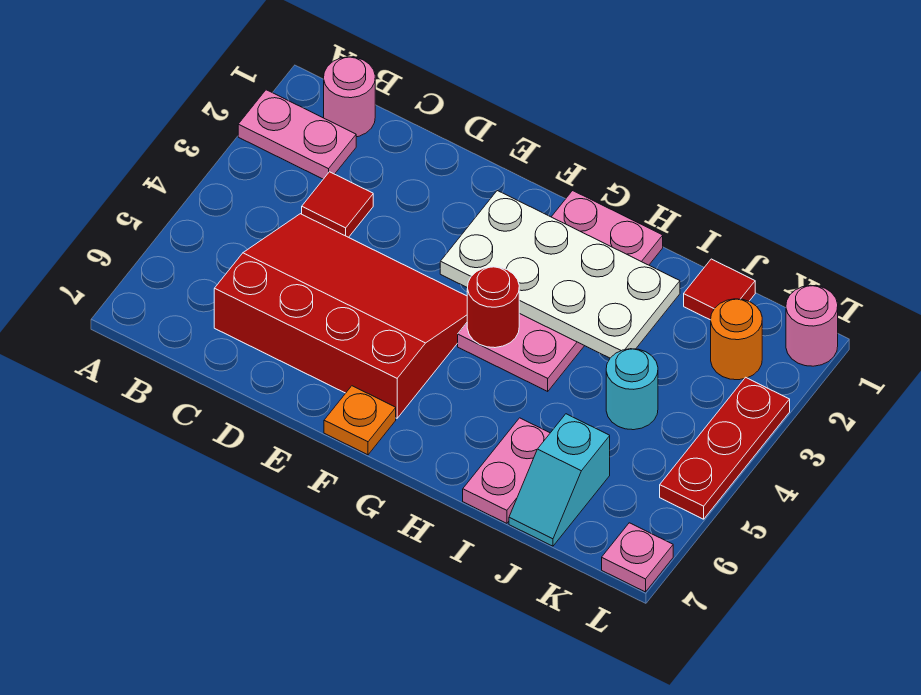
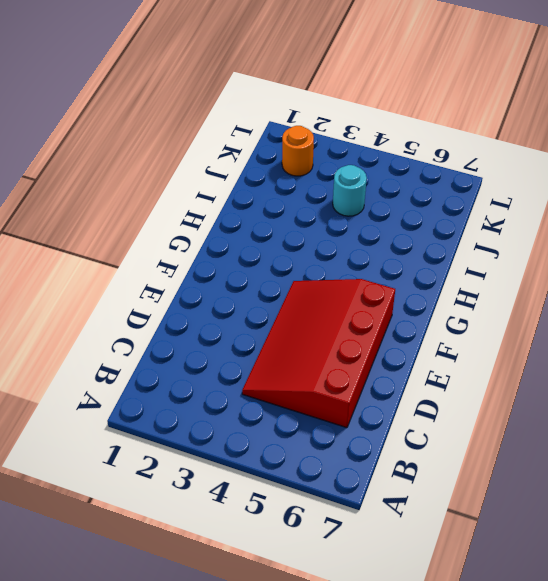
none -> pink 1x2 plate [238,90,356,179]
none -> pink 1x1 round brick [324,57,375,137]
none -> red 1x1 tile [302,172,373,237]

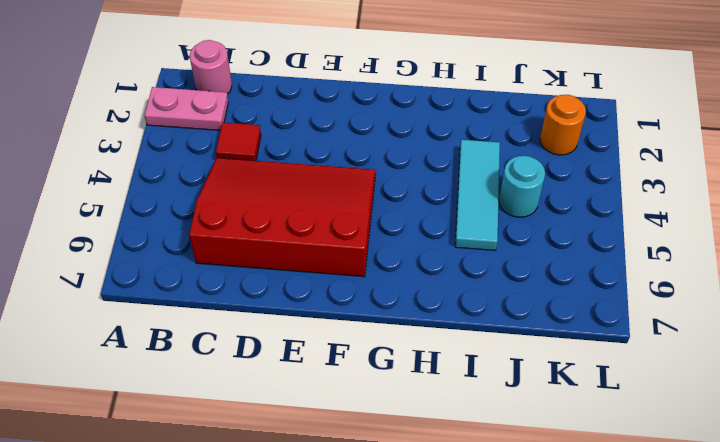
cyan 1x3 tile [455,140,500,250] -> none
none -> orange 1x1 plate [324,386,396,455]
none -> pink 2x4 plate [458,191,663,391]
none -> pink 1x2 plate [463,418,550,523]

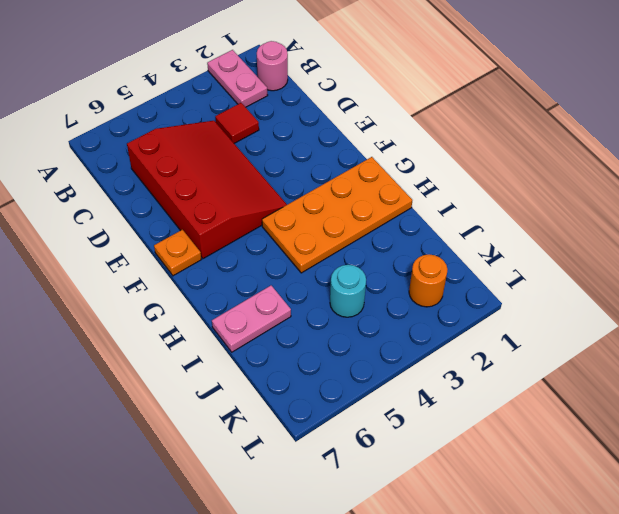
orange 2x4 plate [262,157,412,273] -> pink 2x4 plate [458,191,663,391]
none -> red 1x1 tile [684,259,755,320]
none -> cyan 1x2 slope [509,414,610,546]
none -> pink 1x1 round brick [786,285,838,366]

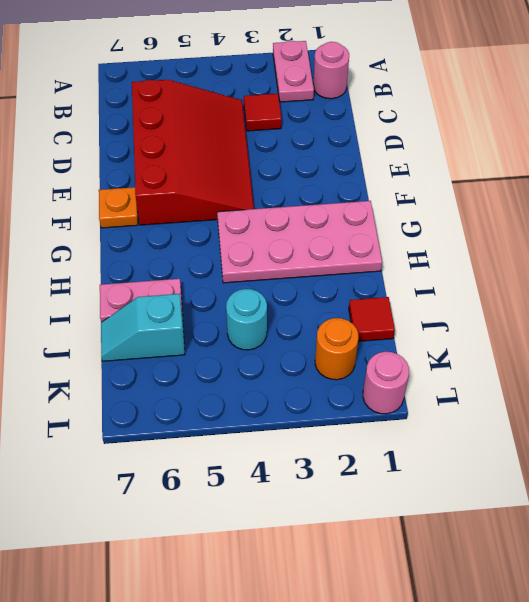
none -> red 1x3 plate [660,377,790,519]
none -> pink 1x1 plate [602,523,673,592]
none -> white 2x4 plate [440,191,680,358]

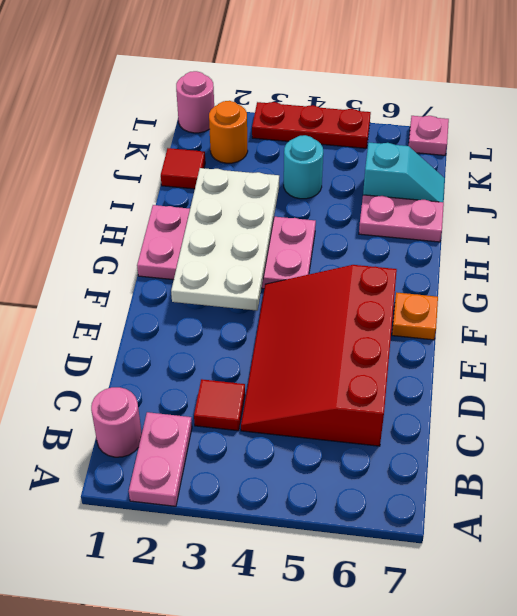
none -> red 1x1 round brick [467,267,519,348]

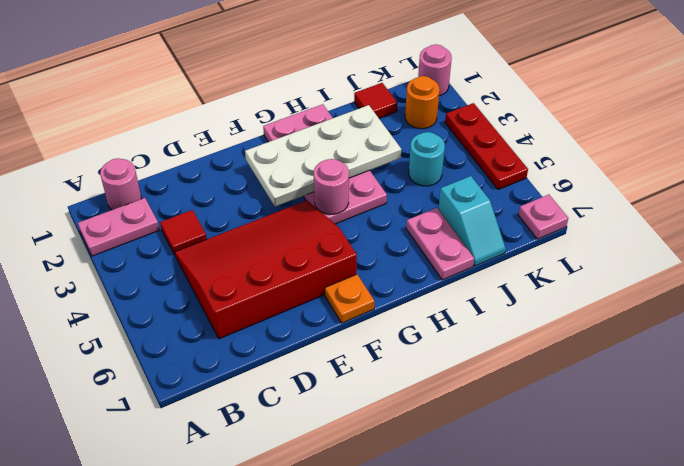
pink 1x1 round brick [314,159,349,214] -> red 1x1 round brick [467,267,519,348]

